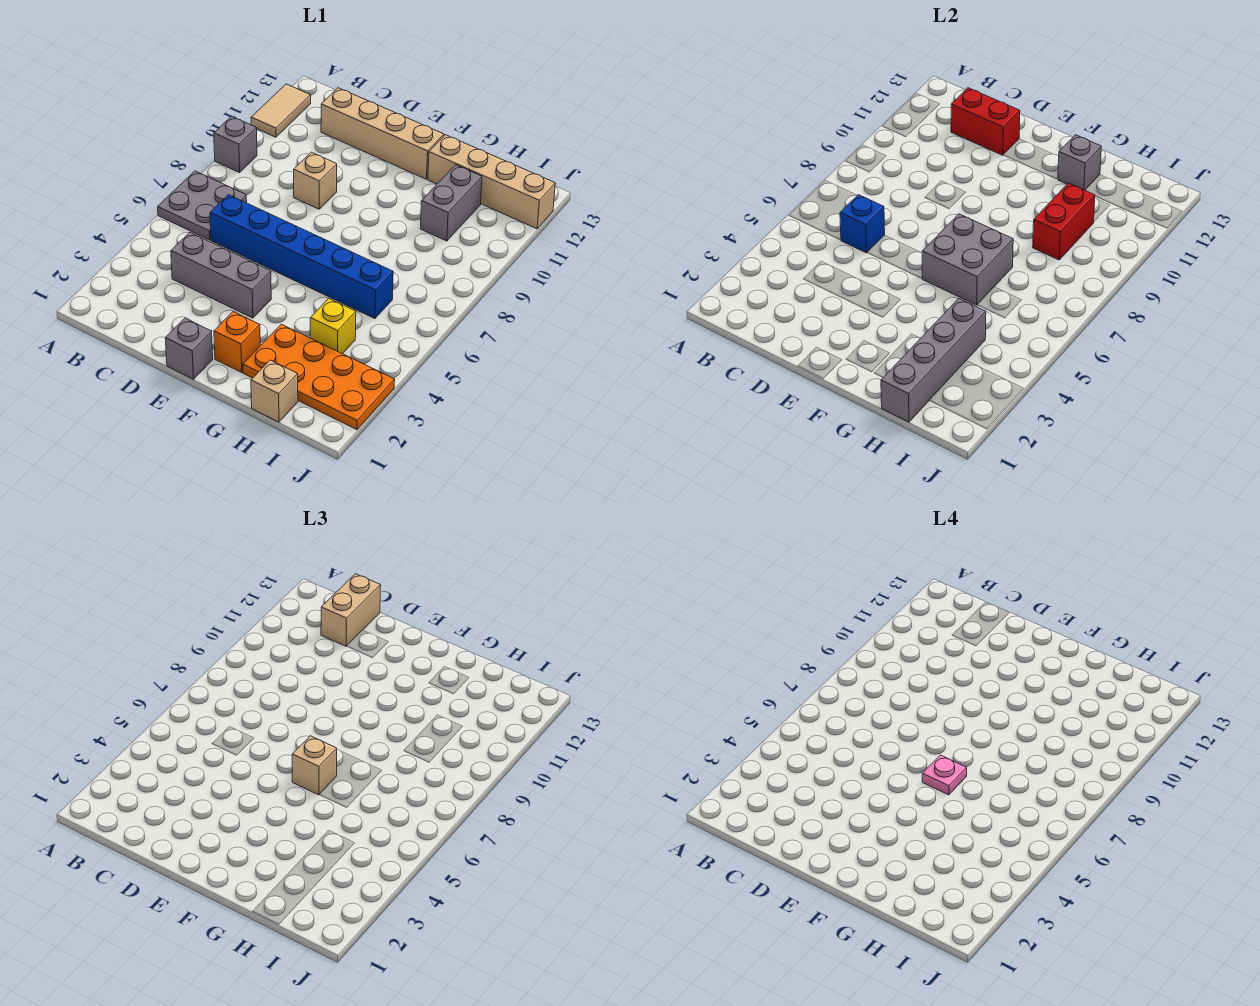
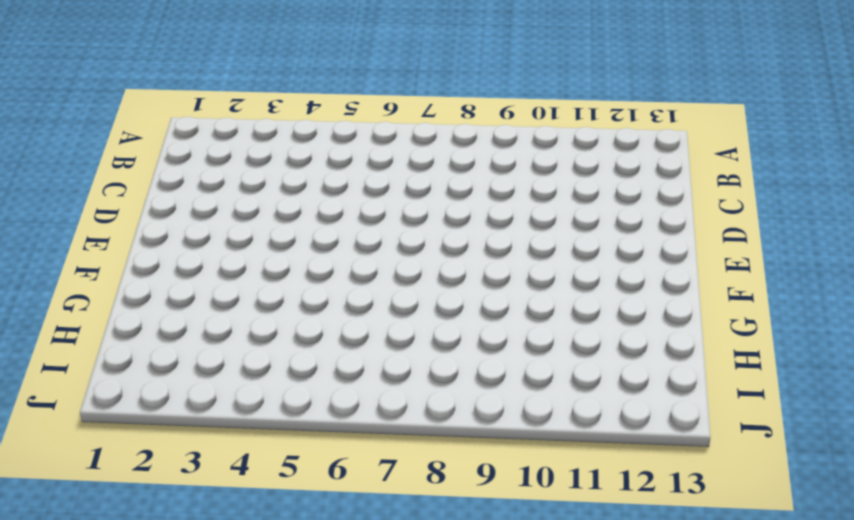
none -> grey 2x2 plate [158,171,247,240]
none -> grey 1x1 brick [214,116,257,173]
none -> tan 1x2 tile [251,84,311,137]

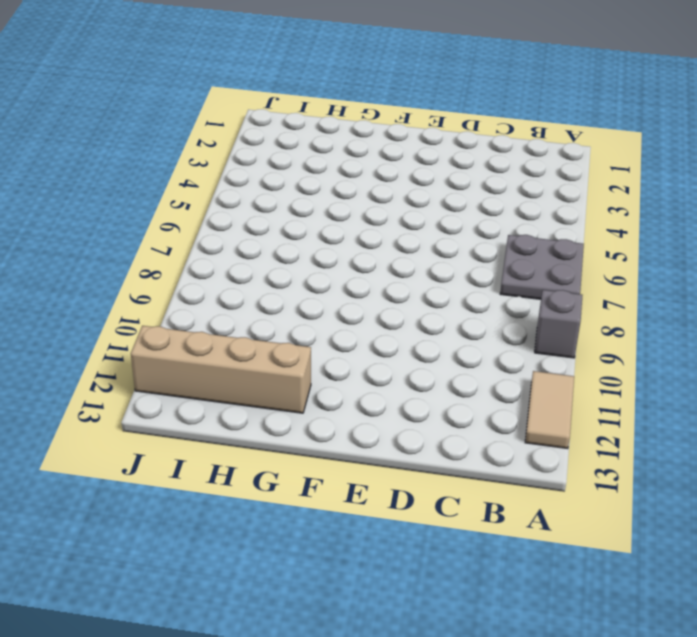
none -> grey 1x3 brick [171,232,271,318]
none -> blue 1x6 brick [210,195,393,319]
none -> tan 1x4 brick [321,88,444,179]

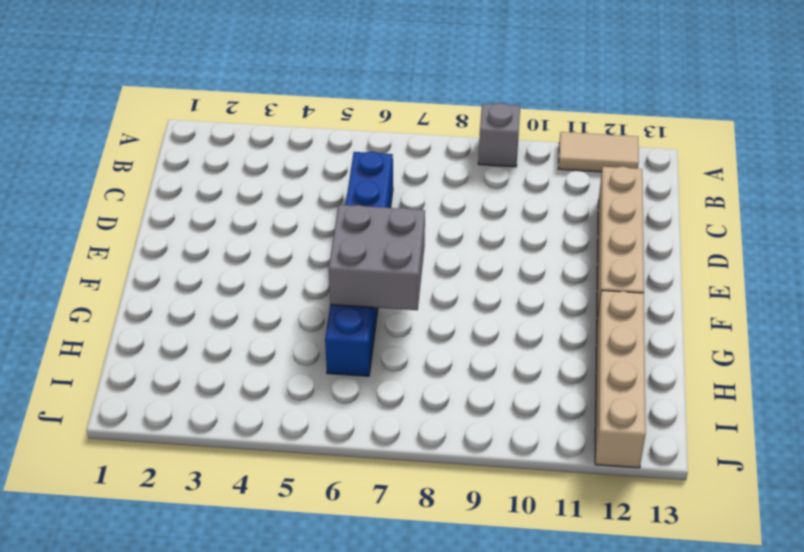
none -> grey 2x2 plate [158,171,247,240]
none -> grey 1x3 brick [171,232,271,318]
none -> tan 1x1 brick [294,152,337,209]

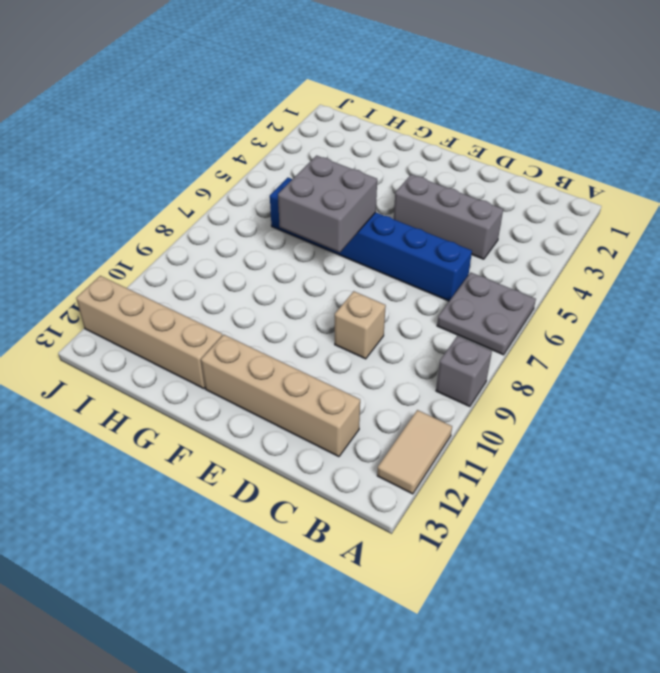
none -> grey 1x1 brick [165,318,213,379]
none -> orange 1x1 brick [214,312,260,372]
none -> orange 2x4 plate [243,324,395,430]

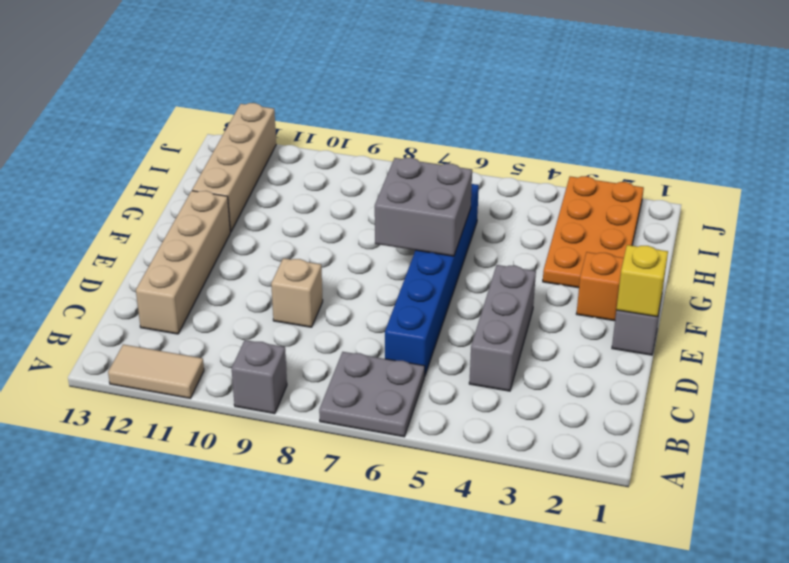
yellow 1x1 brick [616,245,668,317] -> yellow 1x1 brick moved to [310,298,356,354]
none -> tan 1x1 brick [251,360,298,422]
none -> grey 1x2 brick [420,165,482,241]
none -> blue 1x1 brick [840,195,885,253]

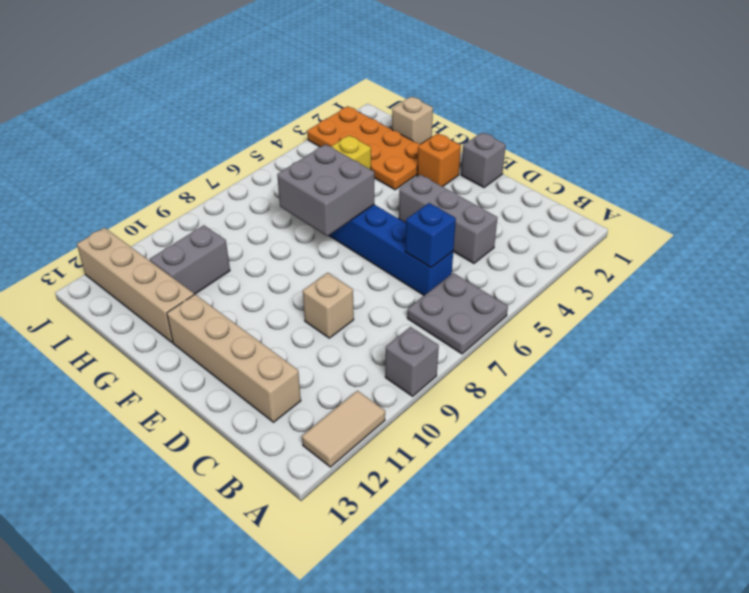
none -> red 1x2 brick [951,88,1020,155]
none -> grey 1x1 brick [1058,135,1101,190]
none -> grey 1x4 brick [881,298,986,422]

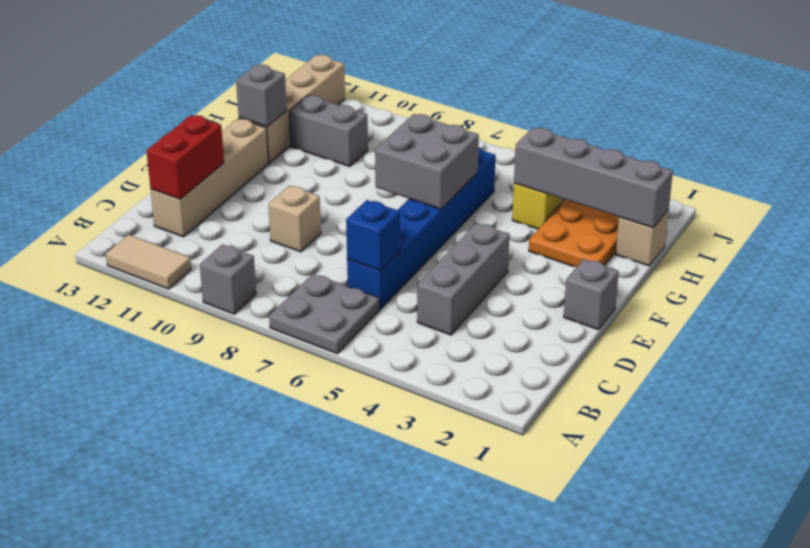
none -> orange 1x1 brick [214,312,260,372]
none -> red 1x2 brick [1033,183,1095,260]
none -> tan 1x2 brick [321,574,381,646]

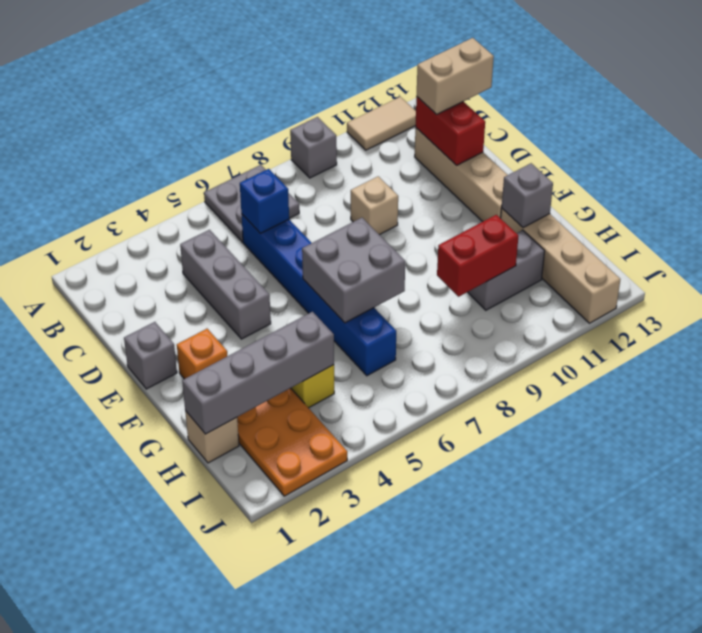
none -> tan 1x1 brick [292,736,337,795]
none -> pink 1x1 plate [922,755,967,795]

